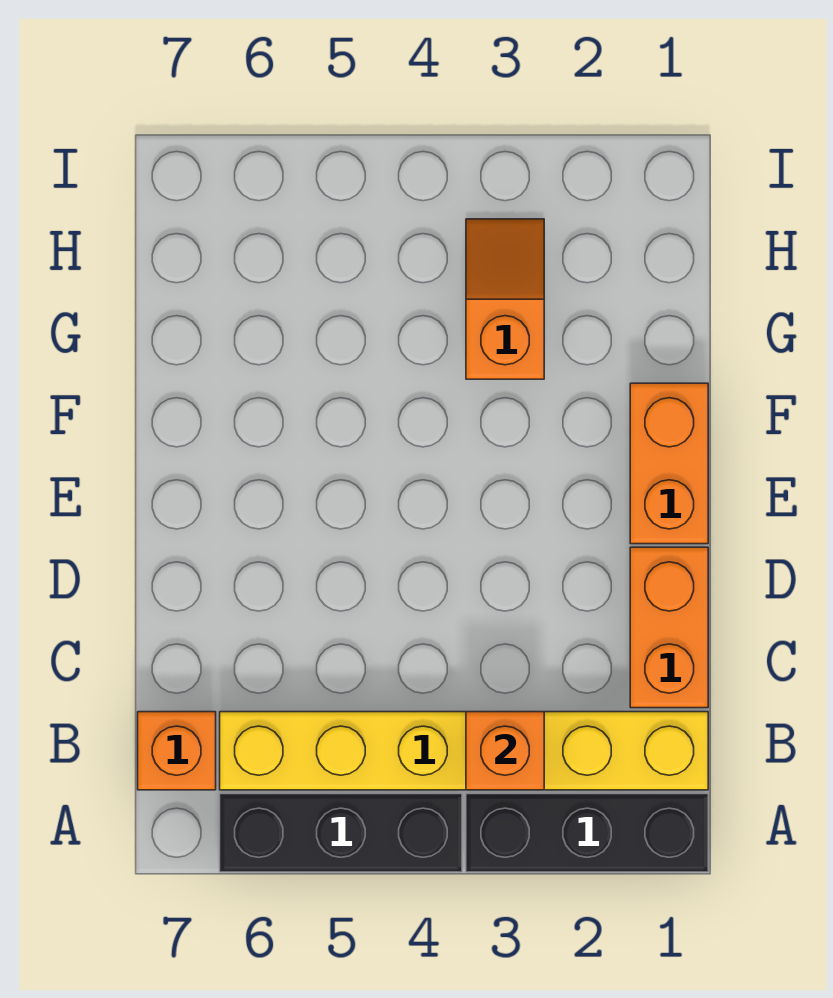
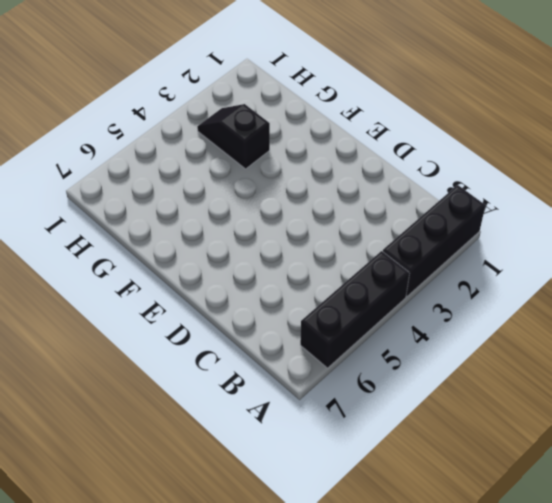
black 1x2 slope [197,104,270,169] -> orange 1x2 slope [466,219,544,379]
none -> yellow 1x6 brick [220,712,708,790]
none -> orange 1x1 brick [138,712,216,790]

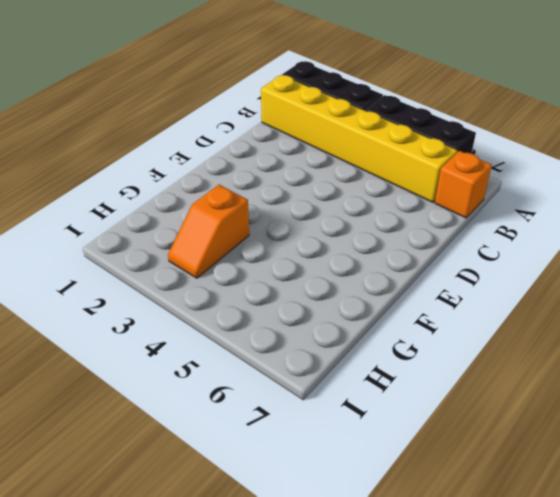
none -> orange 1x2 brick [630,547,708,708]
none -> orange 1x2 brick [630,383,708,544]

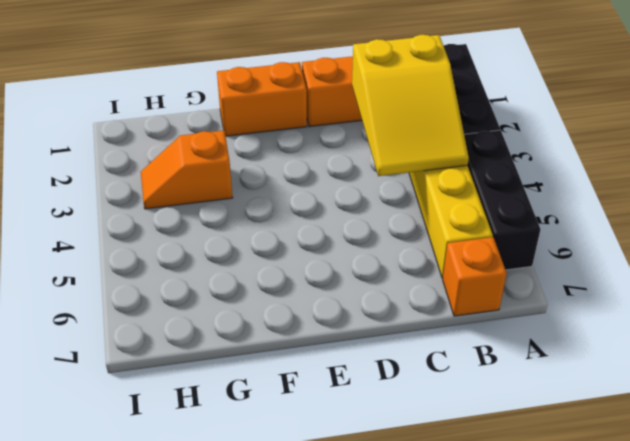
yellow 2x3 slope [352,35,469,176] -> orange 1x1 brick [466,712,544,790]

